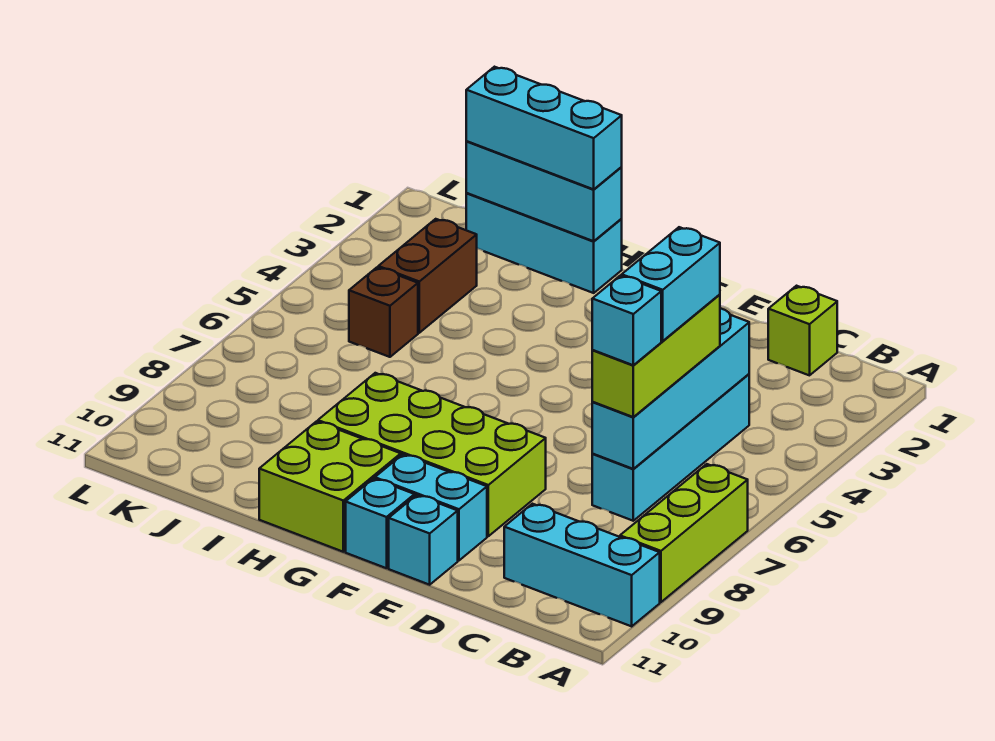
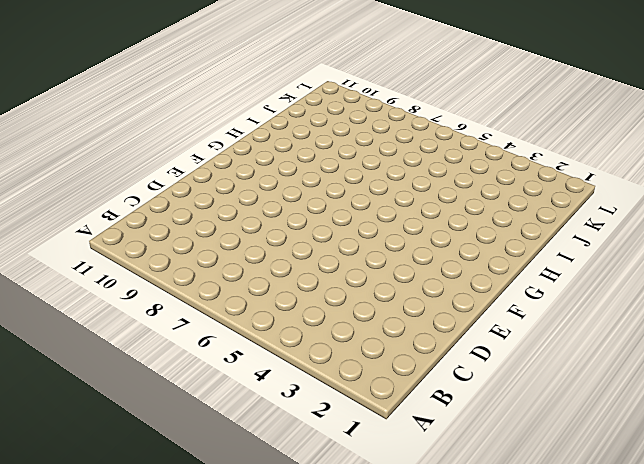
none -> lime 1x3 brick [620,464,748,602]
none -> cyan 1x3 brick [504,504,660,626]
none -> lime 1x1 brick [768,286,837,375]

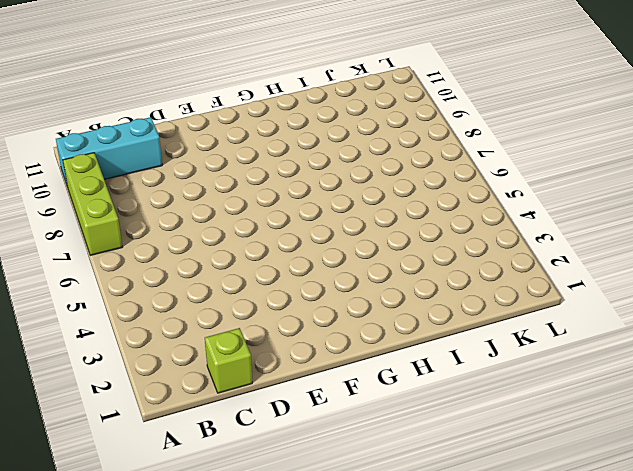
none -> cyan 1x4 brick [592,374,749,521]
none -> lime 2x4 brick [318,373,546,536]
none -> cyan 1x2 brick [375,454,487,560]

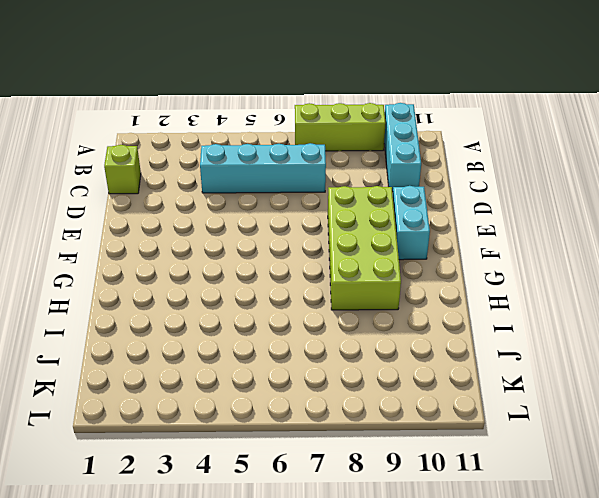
none -> cyan 1x1 brick [389,495,458,585]
none -> cyan 1x1 brick [346,479,415,568]
none -> lime 2x2 brick [259,421,401,552]

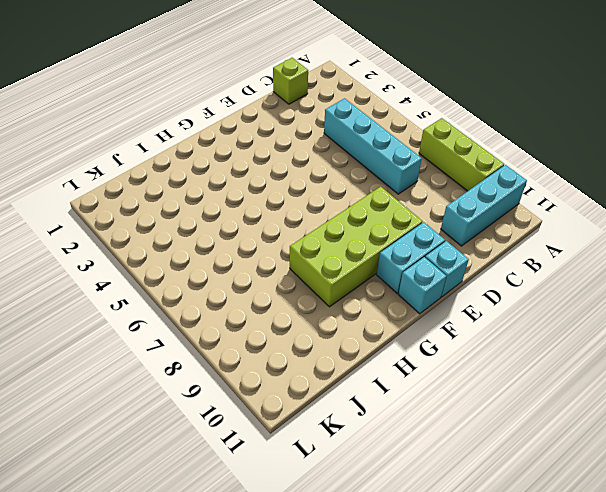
none -> lime 2x2 brick [259,421,401,552]
none -> cyan 1x3 brick [466,193,622,293]
none -> brown 1x2 brick [378,219,477,333]

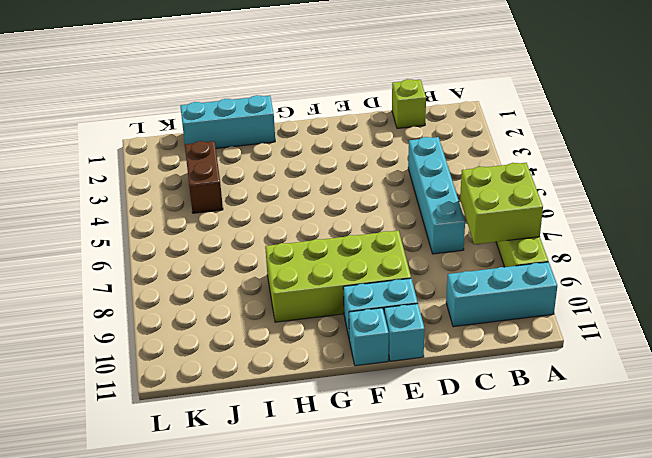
lime 2x2 brick [460,163,543,244] -> lime 2x2 brick moved to [259,421,401,552]
none -> brown 1x1 brick [349,267,418,357]
none -> cyan 1x4 brick [592,309,749,469]
none -> cyan 1x3 brick [466,141,622,241]

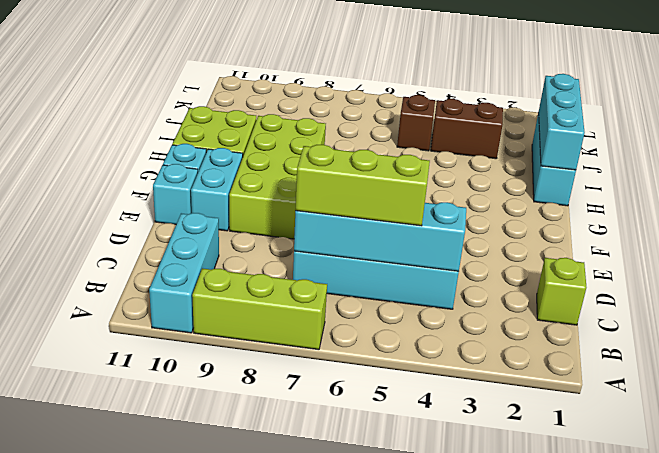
none -> cyan 1x3 brick [466,67,622,189]
none -> cyan 1x2 brick [622,227,720,341]
none -> cyan 1x1 brick [592,276,661,365]

